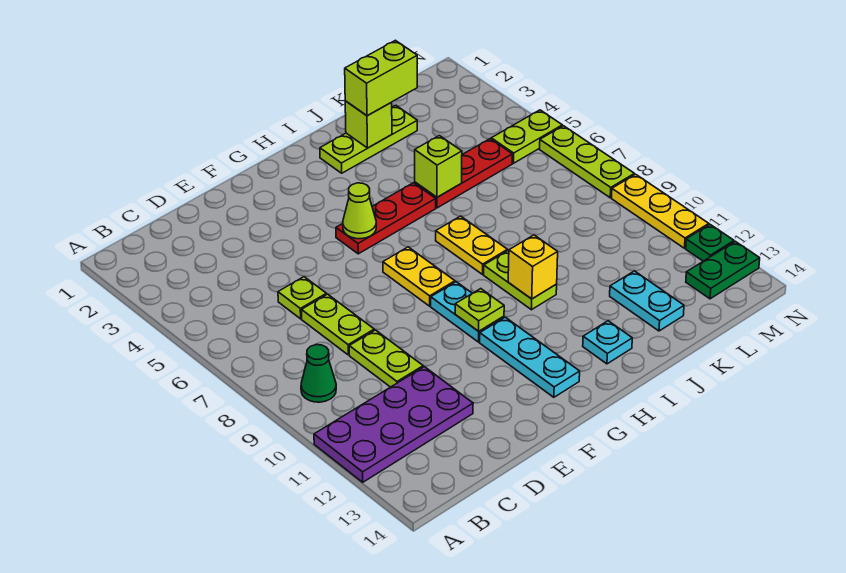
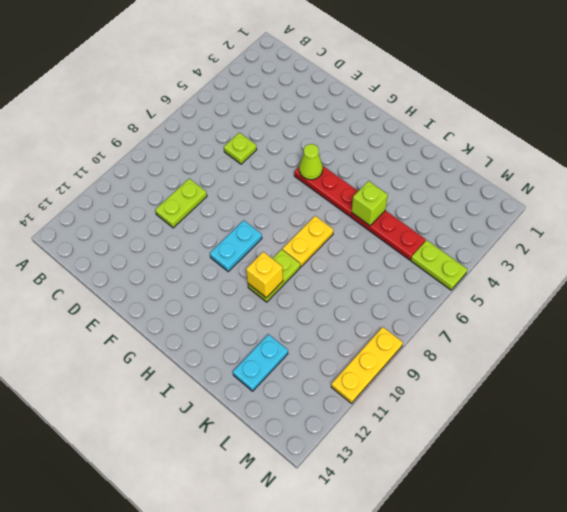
none -> purple 2x4 plate [314,367,473,482]
none -> green 1x1 cone [301,345,336,402]
none -> lime 1x2 plate [302,294,374,355]

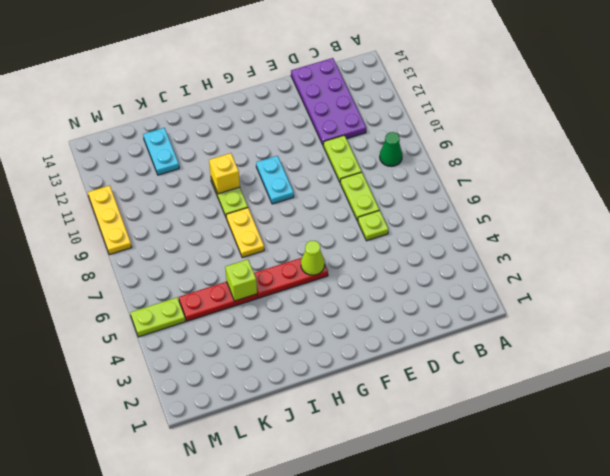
purple 2x4 plate [291,58,366,145] -> purple 2x4 plate turned to [314,367,473,482]
none -> yellow 1x2 plate [383,247,455,306]
none -> cyan 1x3 plate [480,317,580,397]
none -> lime 1x3 plate [320,105,417,173]

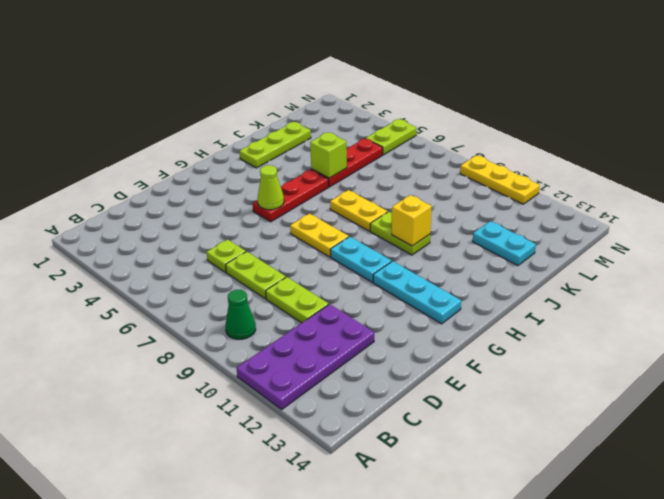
none -> cyan 1x1 plate [583,321,632,364]
none -> green 1x2 plate [686,241,760,299]
none -> lime 1x3 plate [540,126,634,198]

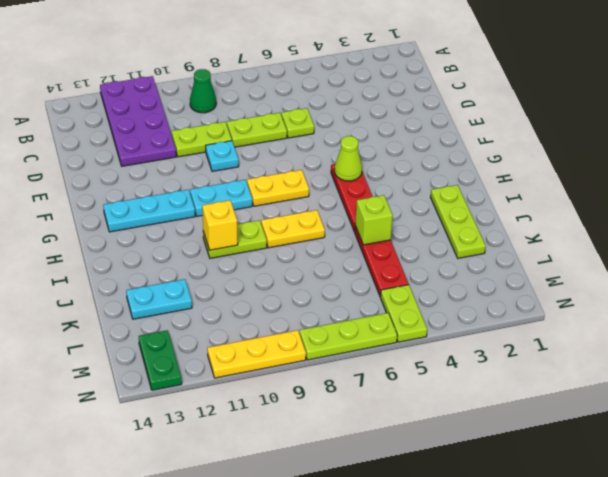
cyan 1x1 plate [206,141,239,171] -> cyan 1x1 plate moved to [583,321,632,364]
none -> green 1x1 plate [686,225,734,261]
none -> lime 1x1 plate [455,289,504,331]
none -> lime 1x1 brick [345,101,392,148]

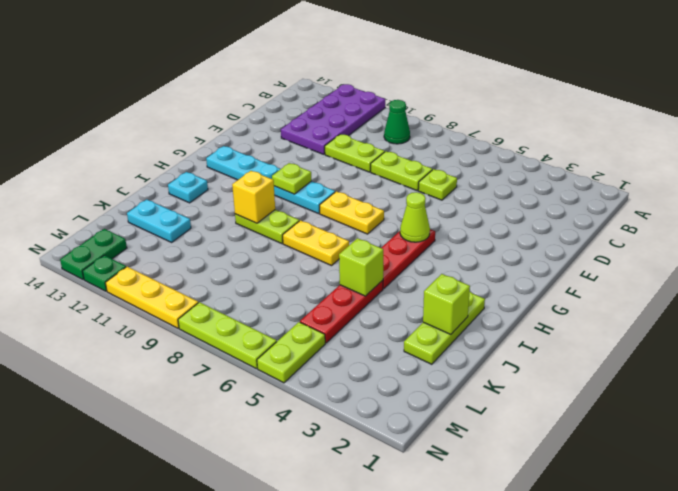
none -> lime 1x2 brick [345,40,417,116]

